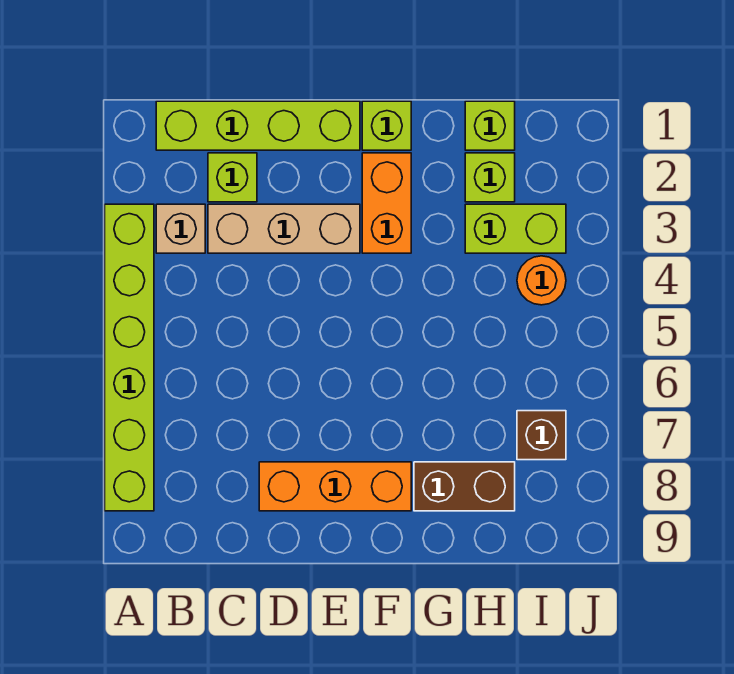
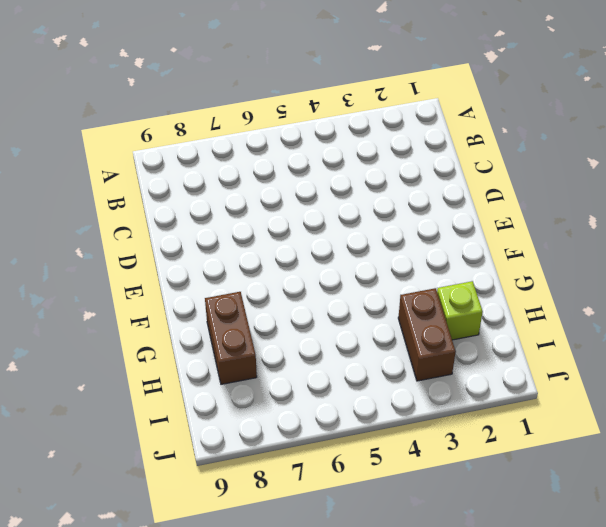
brown 1x2 brick [398,288,456,381] -> lime 1x2 brick [465,204,566,253]
none -> lime 1x6 brick [105,204,154,511]
none -> lime 1x4 brick [156,101,360,150]
none -> tan 1x1 brick [156,204,205,253]

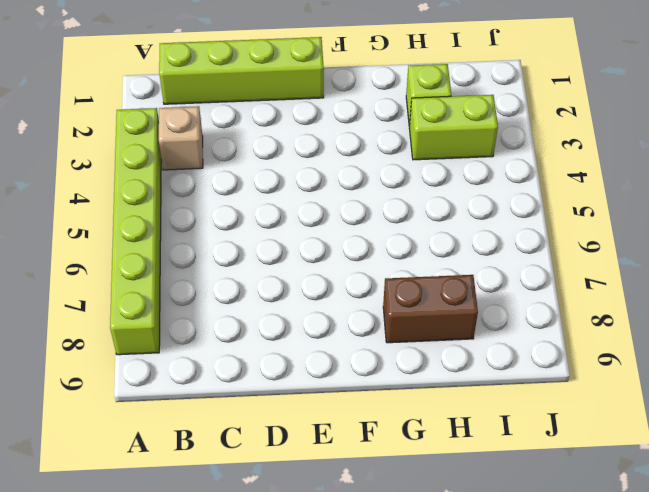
none -> lime 1x1 brick [208,153,257,202]
none -> tan 1x3 brick [208,204,360,253]
none -> orange 1x3 brick [259,462,411,511]

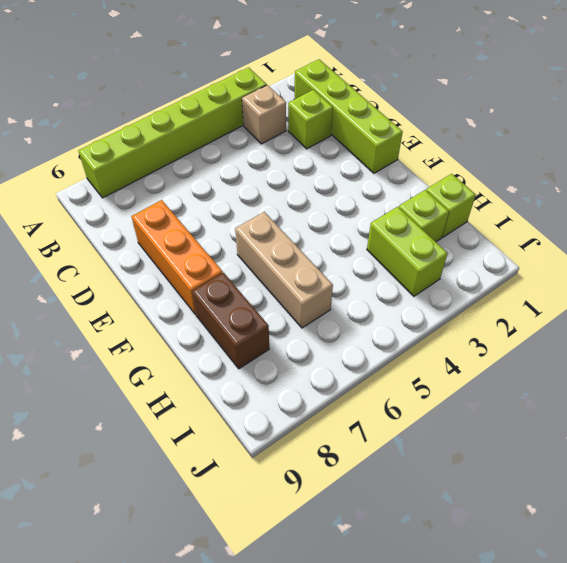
tan 1x3 brick [235,212,333,328] -> tan 1x3 brick moved to [208,204,360,253]
none -> lime 1x1 brick [362,101,411,150]
none -> orange 1x2 brick [362,153,411,253]
none -> orange 1x1 round brick [517,256,566,305]

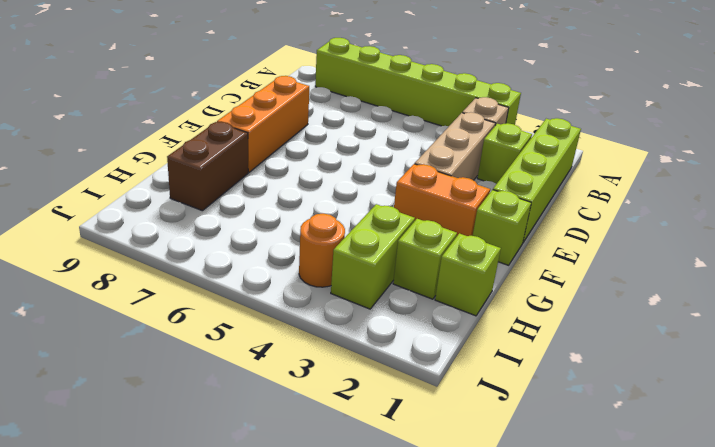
none -> brown 1x1 brick [517,411,566,460]

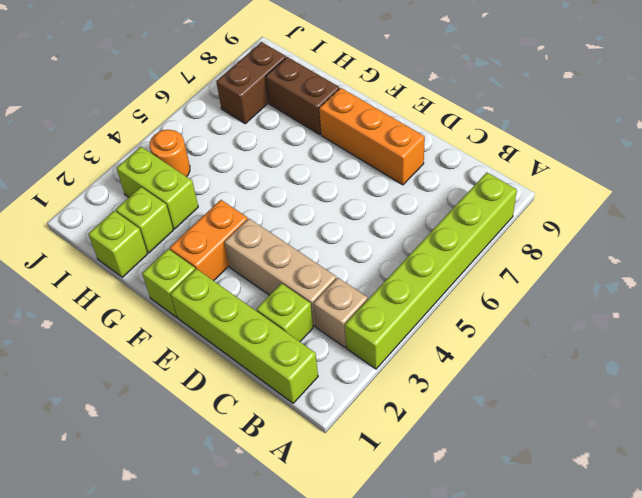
brown 1x2 brick [216,42,286,124] -> brown 1x1 brick [517,411,566,460]

